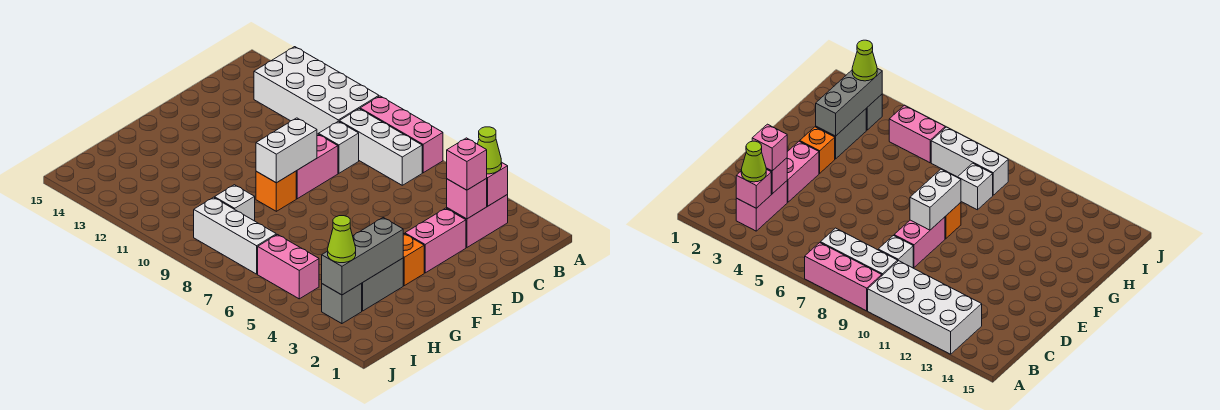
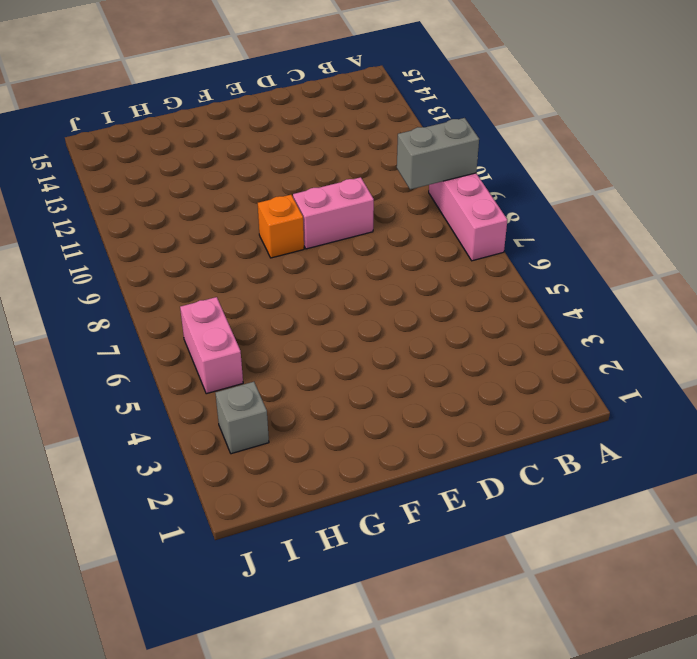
grey 1x2 brick [397,118,479,189] -> grey 1x2 brick moved to [362,258,403,311]
none -> white 2x4 brick [254,47,379,134]
none -> pink 1x2 brick [447,195,508,248]
none -> white 1x3 brick [339,109,422,185]

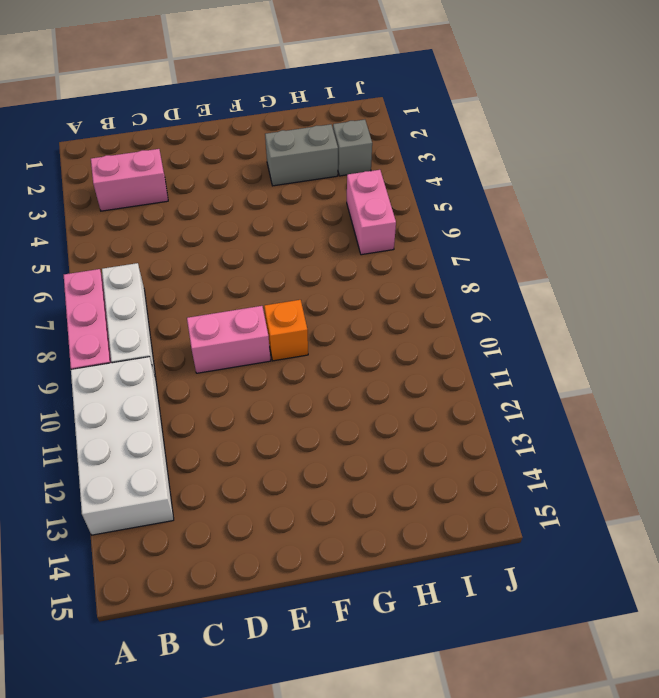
none -> white 1x1 brick [319,121,359,173]
none -> pink 1x2 brick [405,208,466,273]
none -> orange 1x1 brick [403,234,424,286]

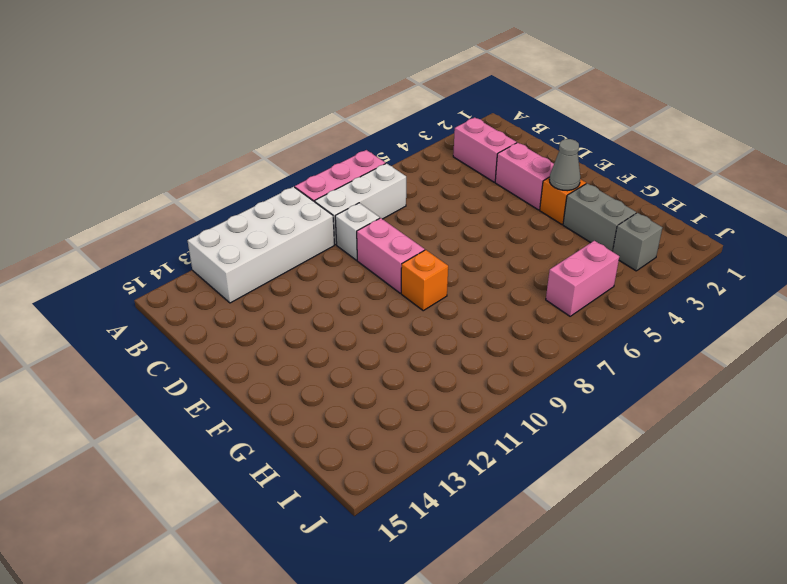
grey 1x1 cone [549,139,581,191] -> none
none -> white 1x1 brick [214,185,255,221]
none -> white 1x3 brick [194,197,276,274]
none -> pink 1x1 brick [486,163,508,206]

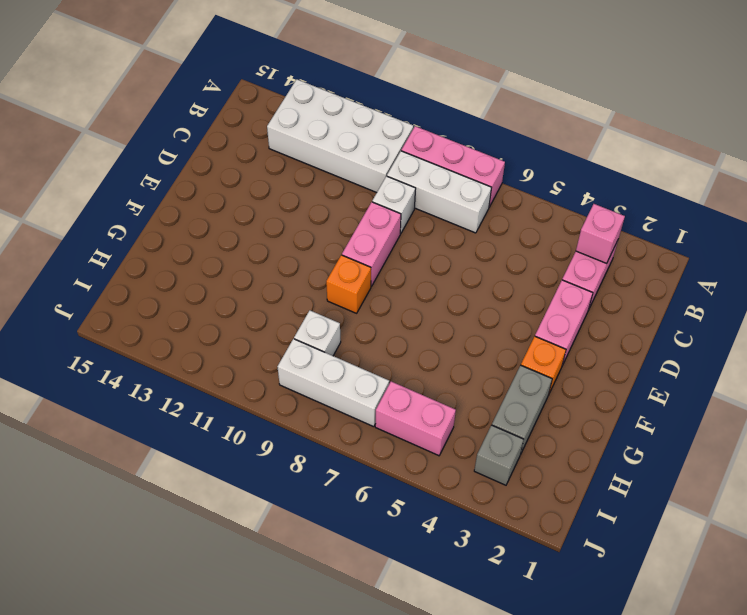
none -> pink 1x1 brick [447,179,487,219]
none -> white 1x2 brick [256,118,317,183]
none -> grey 1x3 brick [322,218,403,295]

